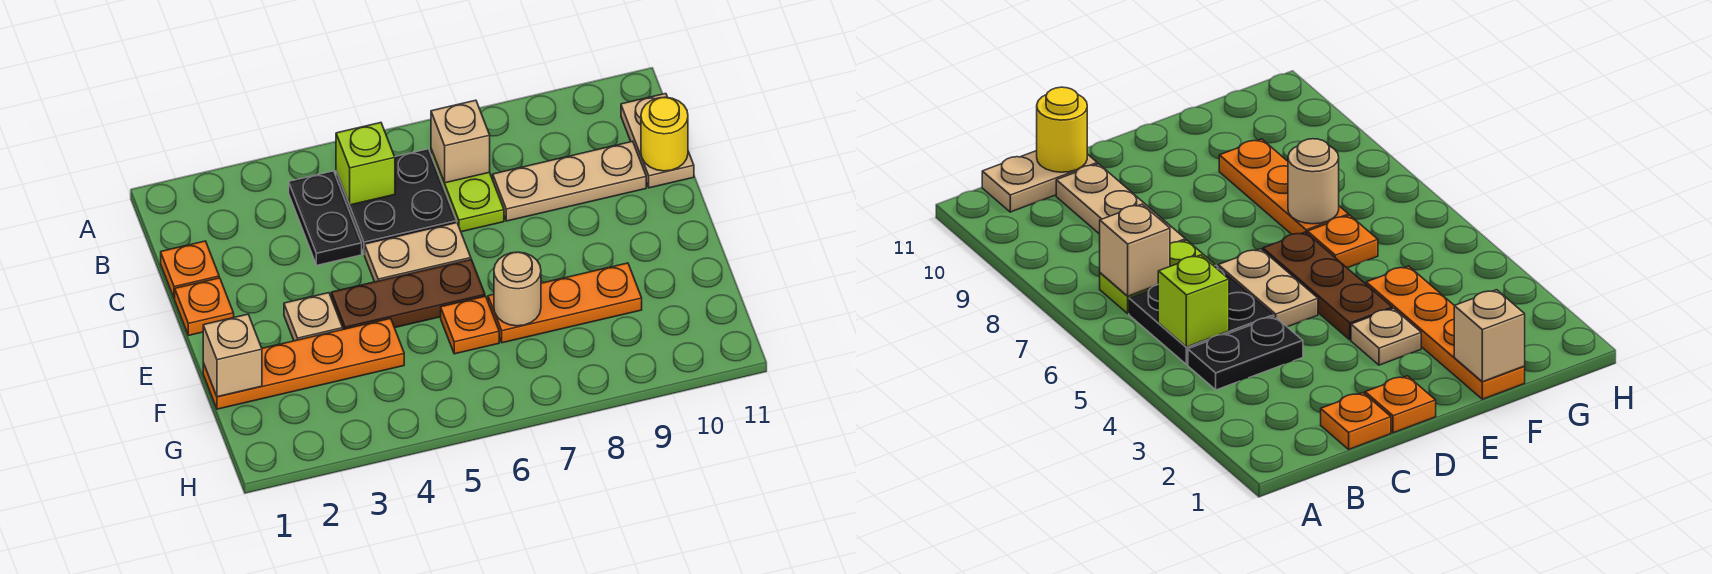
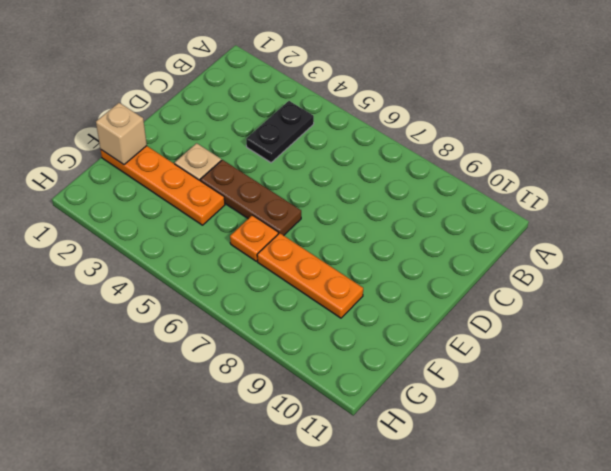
none -> black 2x2 plate [336,149,457,254]
none -> lime 1x2 plate [431,149,504,232]
none -> tan 1x2 plate [621,94,694,188]

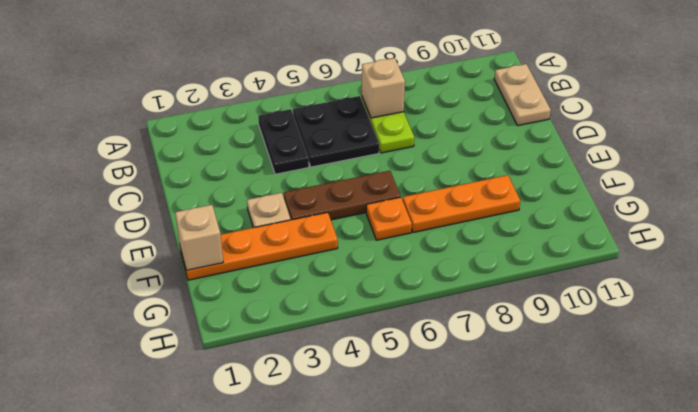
none -> orange 1x1 plate [161,241,219,299]
none -> tan 1x3 plate [493,141,646,221]
none -> orange 1x1 plate [175,278,234,335]

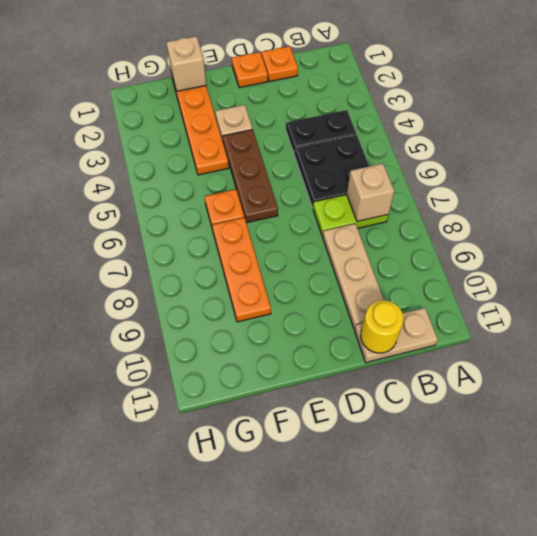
none -> tan 1x2 plate [365,223,471,282]
none -> lime 1x1 brick [336,123,395,205]
none -> tan 1x1 round brick [494,252,541,326]

